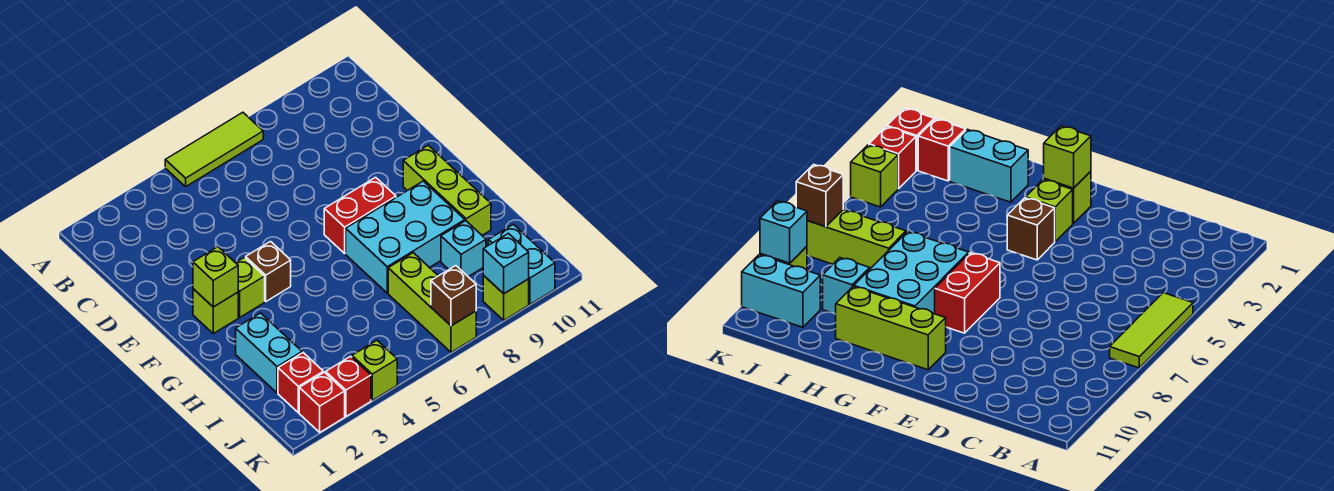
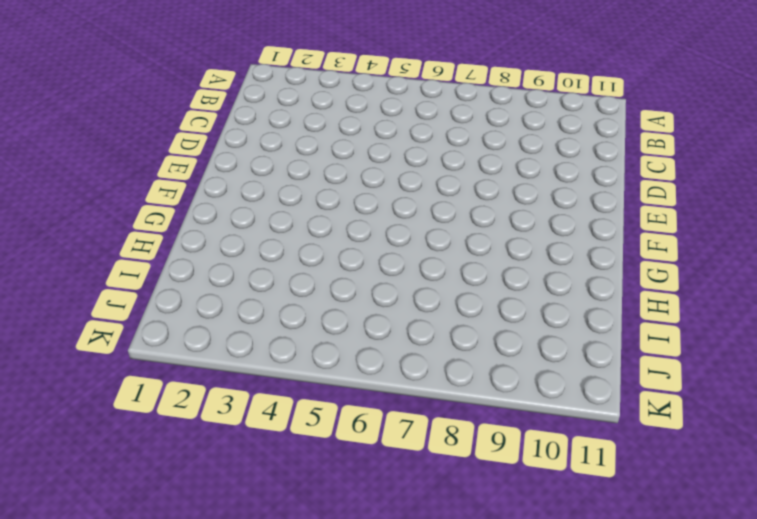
none -> lime 1x3 tile [165,112,263,187]
none -> lime 1x1 brick [193,289,238,334]
none -> lime 1x1 brick [236,258,265,318]

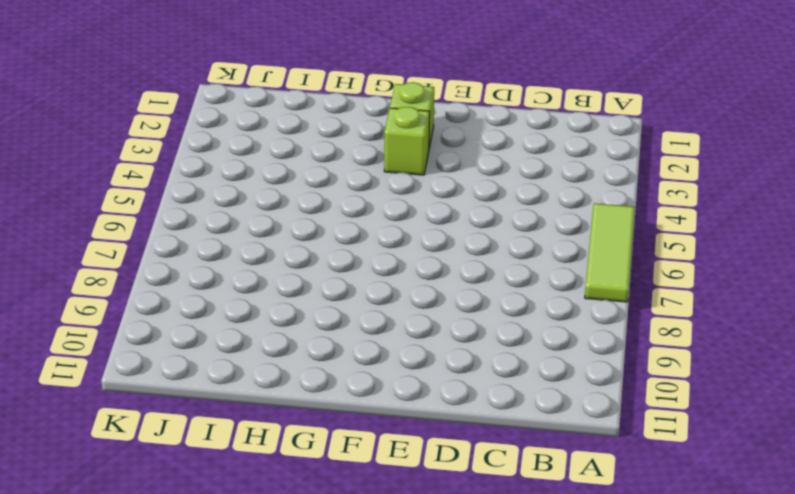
none -> brown 1x1 brick [246,242,291,301]
none -> red 1x2 brick [324,177,396,253]
none -> lime 1x3 brick [403,145,491,235]

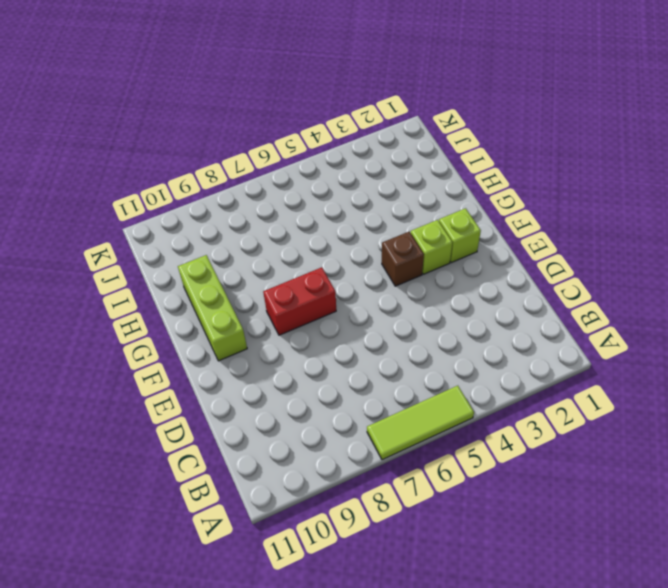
none -> cyan 2x3 brick [346,181,465,293]
none -> cyan 1x2 brick [236,313,302,393]
none -> lime 1x3 brick [388,253,476,352]

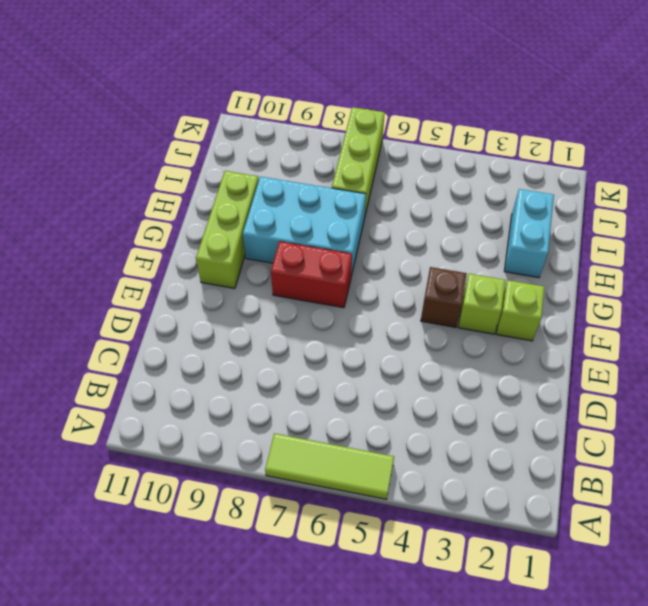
none -> cyan 1x1 brick [441,221,486,277]
none -> red 1x1 brick [278,353,323,413]
none -> cyan 1x2 brick [488,224,555,304]

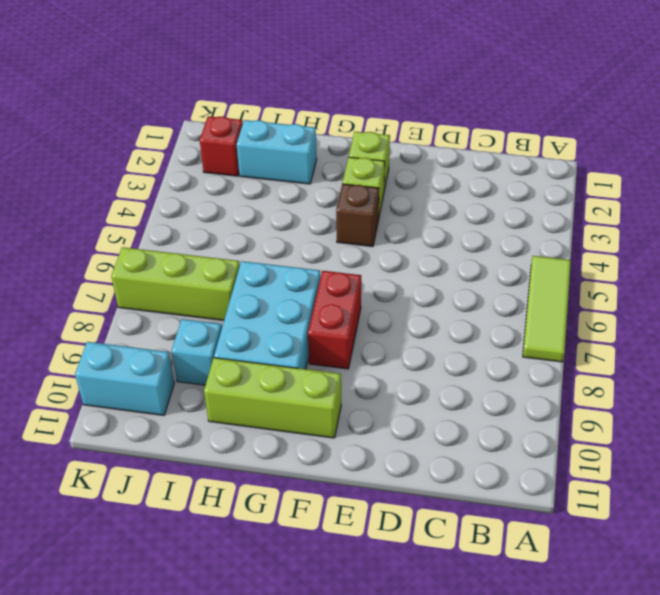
none -> red 1x1 brick [299,372,345,432]
none -> red 1x1 brick [326,356,371,416]
none -> lime 1x1 brick [352,340,397,400]

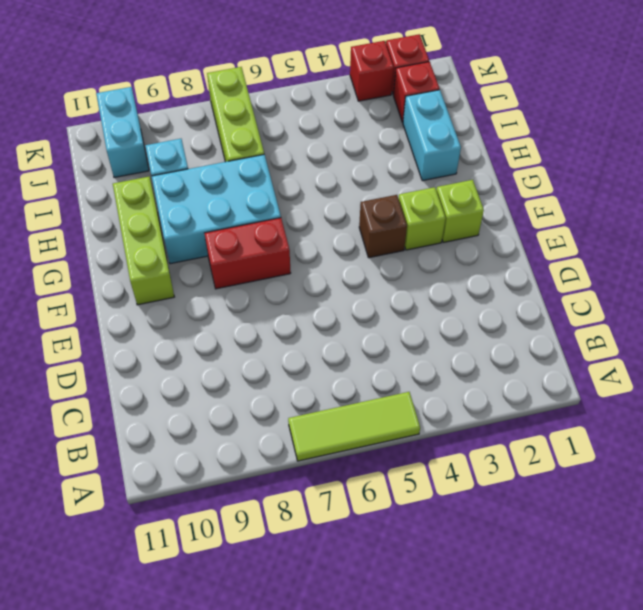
none -> lime 1x1 brick [352,340,397,400]
none -> lime 1x1 brick [483,276,529,320]
none -> lime 1x1 brick [193,247,238,307]

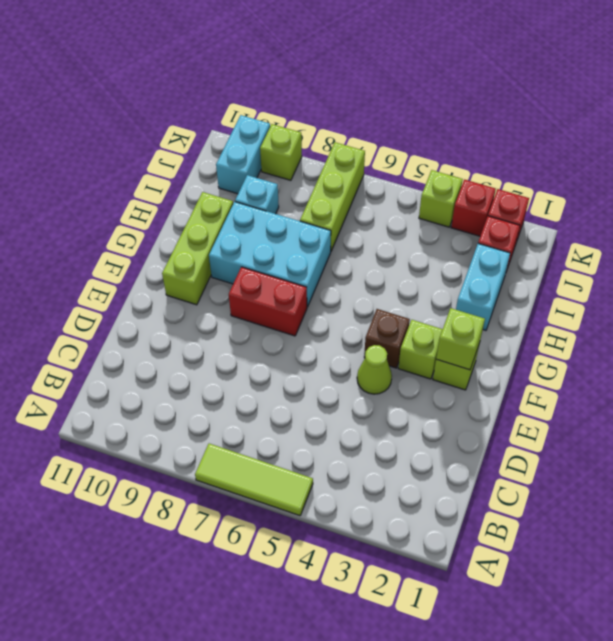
lime 1x1 cone [357,345,392,394] -> none
none -> brown 1x1 brick [431,266,476,326]
none -> cyan 1x1 brick [483,233,529,294]

